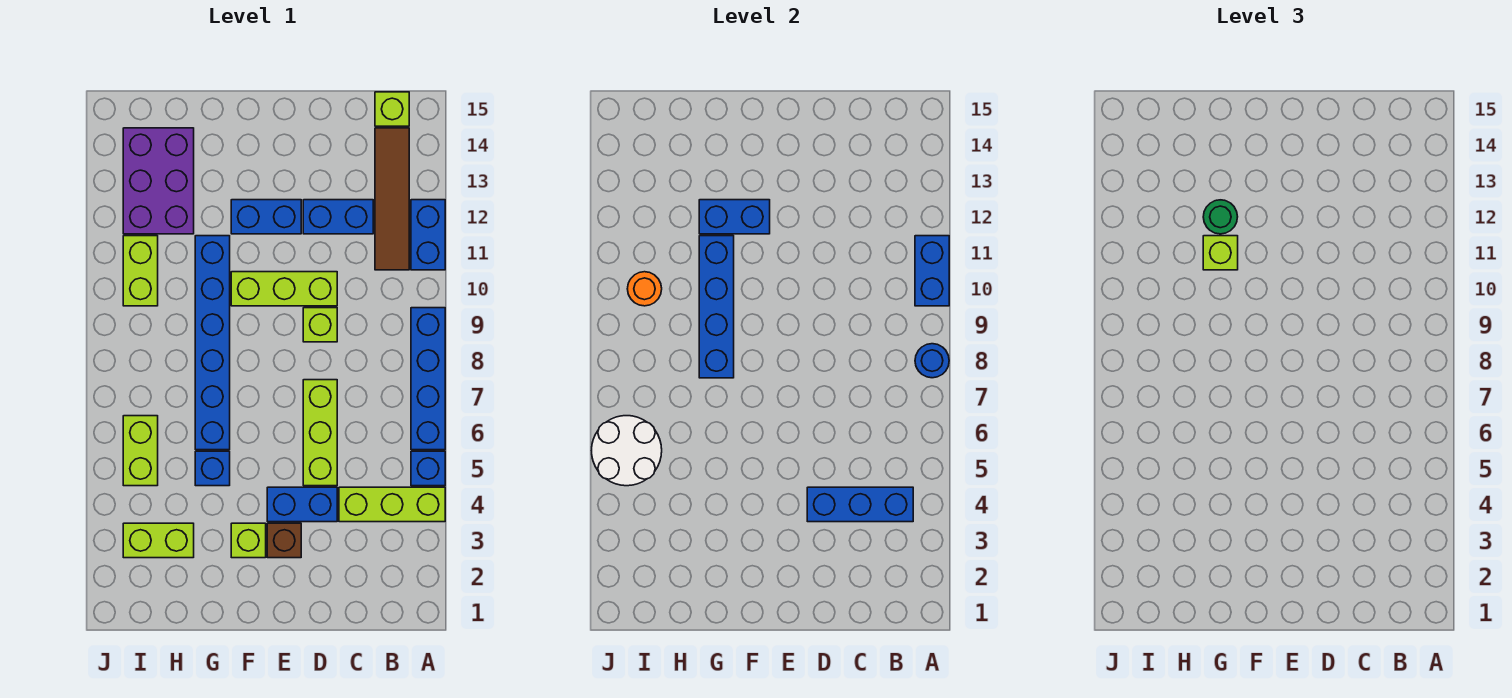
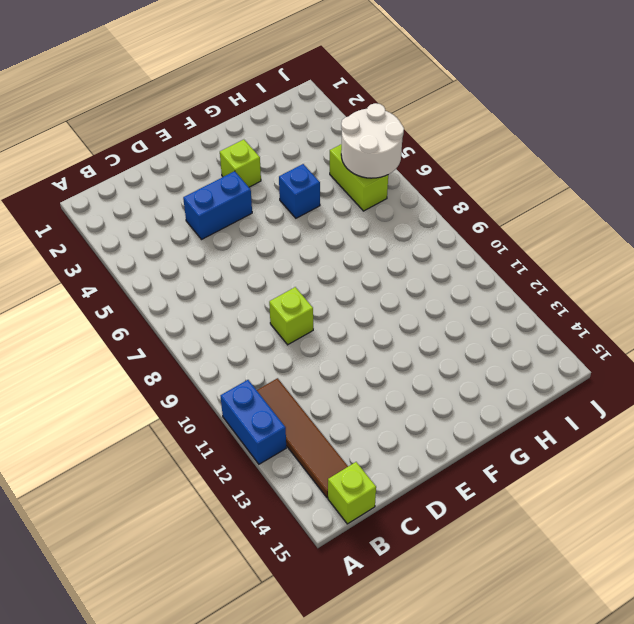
none -> lime 1x3 brick [339,487,445,522]
none -> blue 1x1 brick [411,451,445,486]
none -> blue 1x4 brick [411,308,445,450]

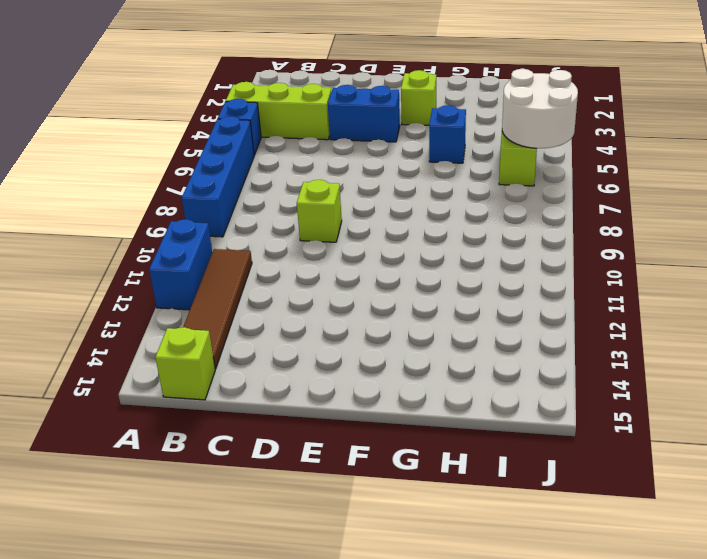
none -> blue 1x2 brick [303,200,373,234]
none -> lime 1x3 brick [303,380,337,486]
none -> lime 1x3 brick [231,272,337,306]

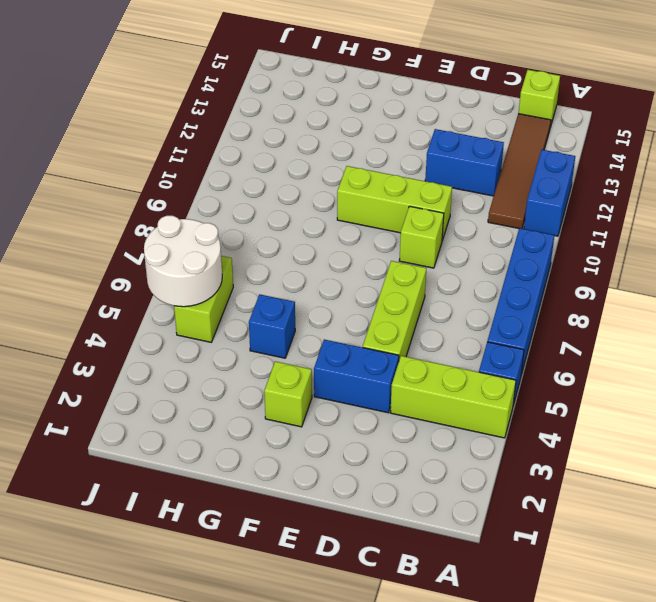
none -> brown 1x1 brick [267,523,301,558]
none -> blue 1x2 brick [231,200,301,234]
none -> blue 1x6 brick [195,236,230,450]

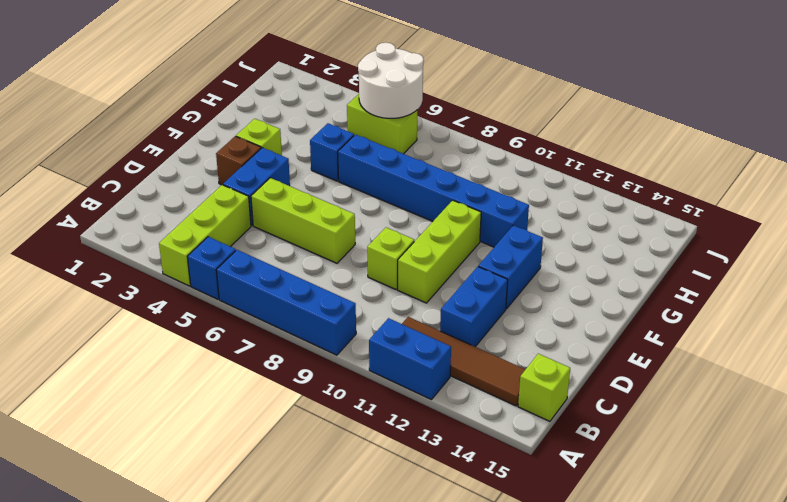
none -> lime 1x2 brick [123,523,194,558]
none -> purple 2x3 brick [123,128,194,234]
none -> lime 1x2 brick [123,236,158,306]

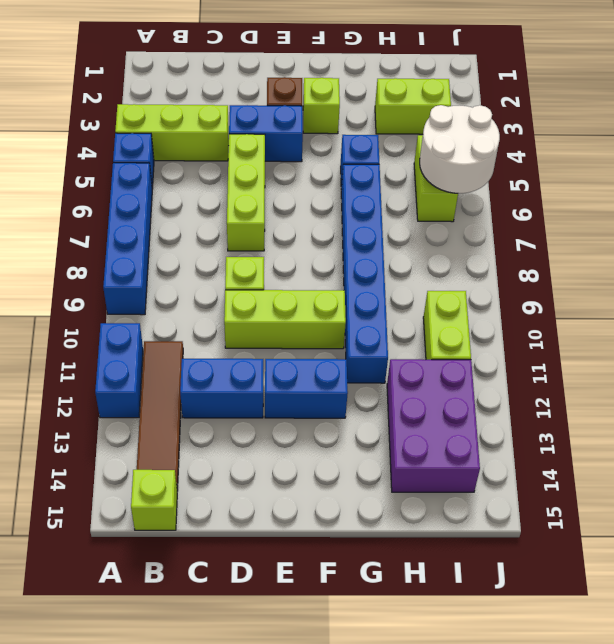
none -> blue 1x1 round brick [915,344,949,378]
none -> blue 1x2 brick [915,236,949,306]
none -> blue 1x3 brick [807,487,913,522]

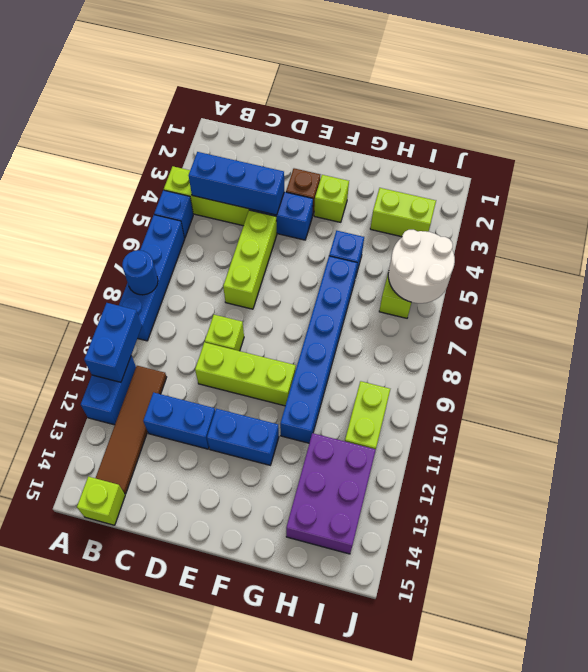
none -> blue 1x2 brick [699,200,770,234]
none -> blue 1x4 brick [699,236,734,378]
none -> orange 1x1 round brick [627,272,662,306]

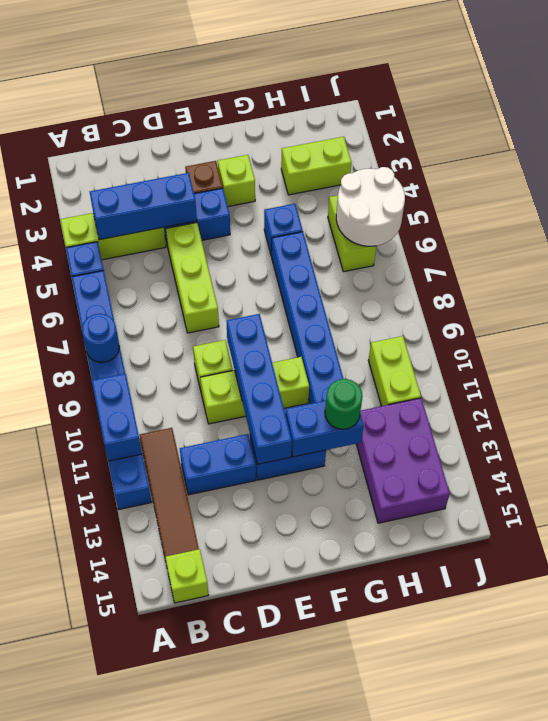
blue 1x4 brick [227,314,292,464] -> blue 1x4 brick moved to [699,236,734,378]
none -> orange 1x1 round brick [627,272,662,306]
none -> lime 1x1 brick [1203,236,1238,270]

